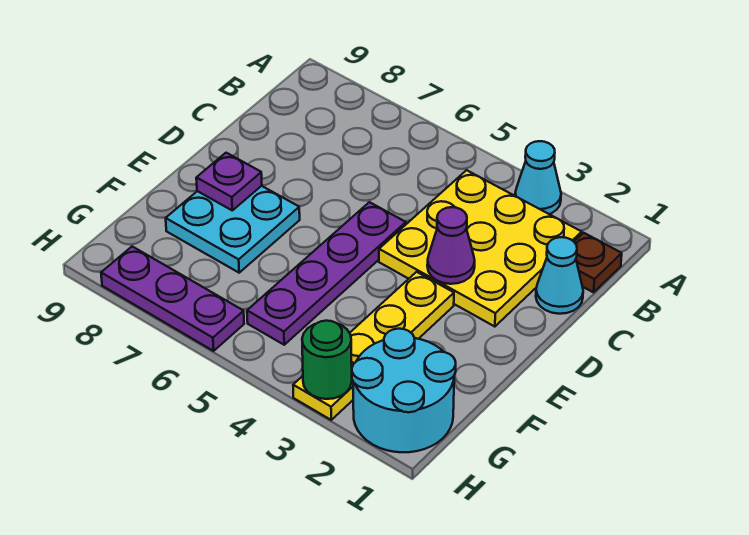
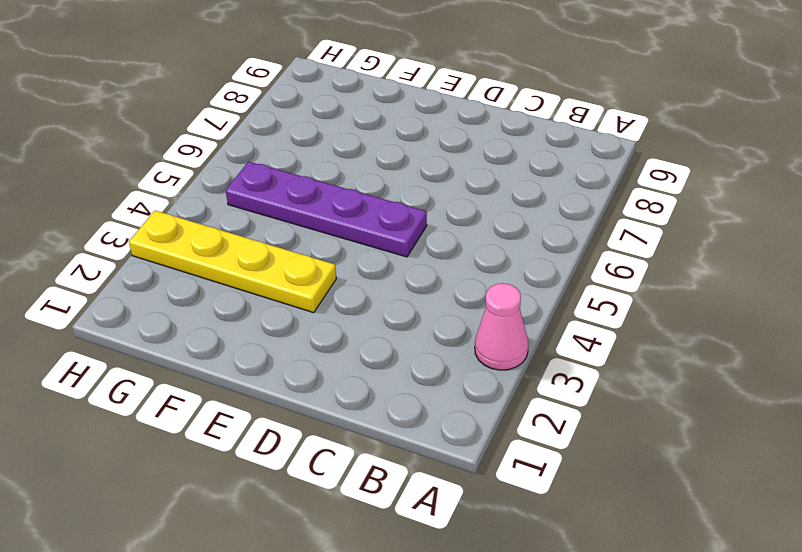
pink 1x1 cone [475,283,528,370] -> cyan 1x1 cone [515,141,561,214]
none -> brown 1x1 plate [574,233,622,292]
none -> yellow 3x3 plate [379,170,582,327]
none -> cyan 1x1 cone [536,237,583,314]

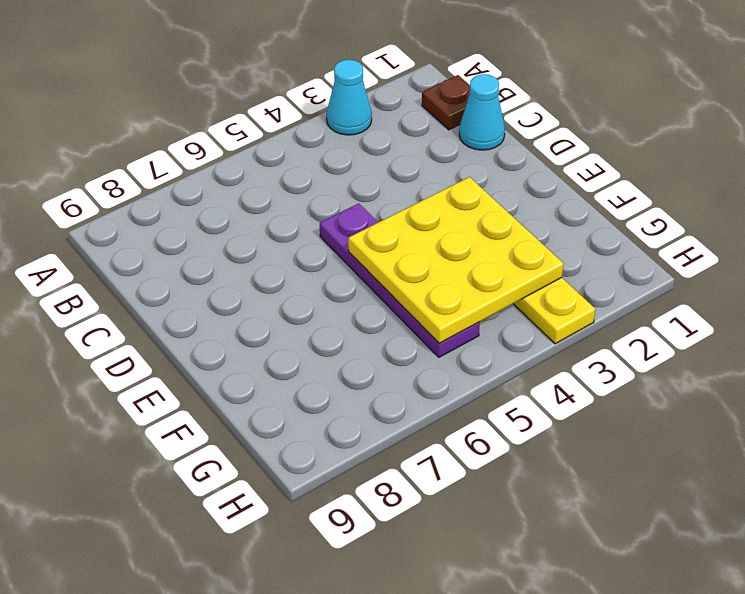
yellow 3x3 plate [348,177,563,343] -> yellow 3x3 plate moved to [379,170,582,327]
none -> cyan 2x2 plate [166,186,300,273]
none -> cyan 2x2 round brick [352,329,456,452]
none -> purple 1x3 plate [101,247,244,351]

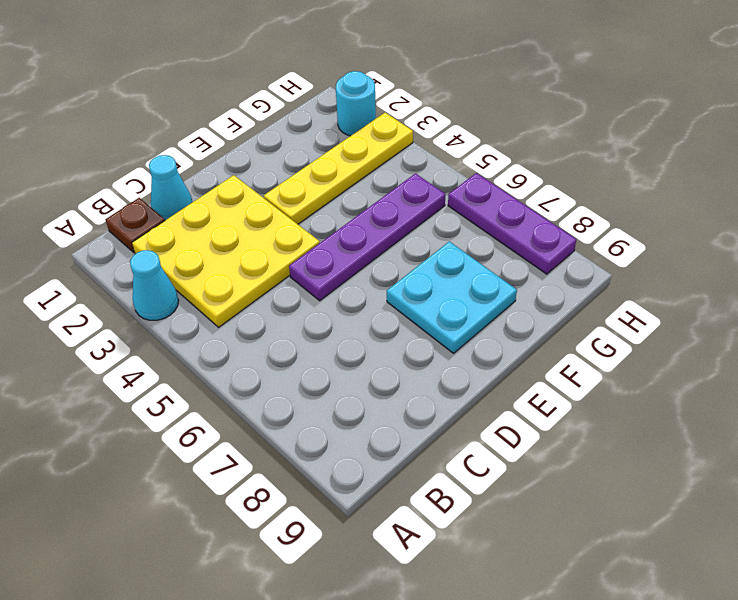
cyan 1x1 round brick [336,71,376,136] -> cyan 2x2 round brick [352,329,456,452]
none -> purple 1x1 cone [427,207,475,284]
none -> purple 1x1 plate [196,153,262,210]
none -> green 1x1 round brick [302,321,352,399]

